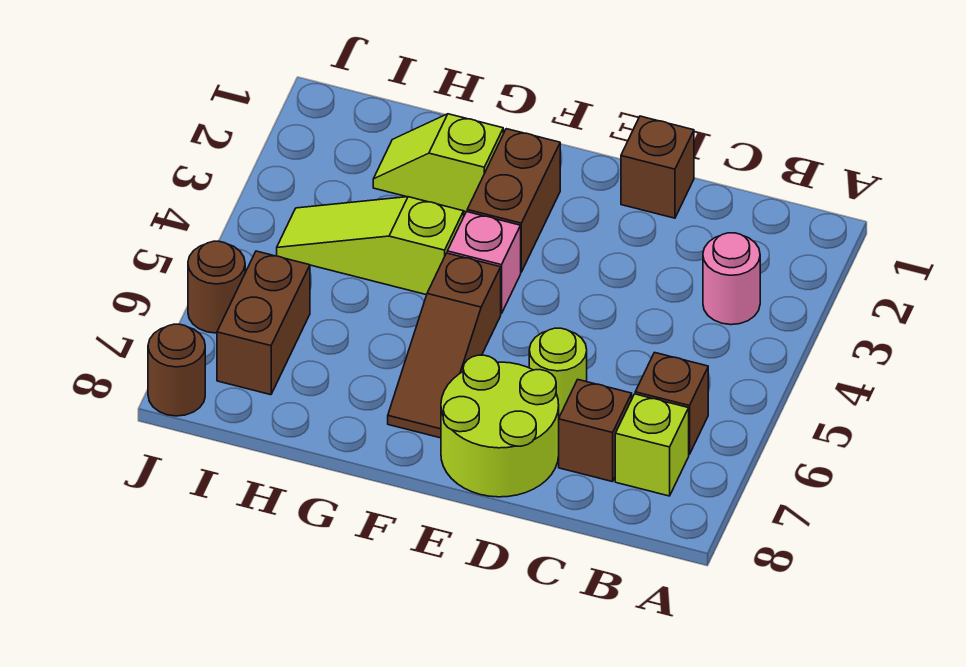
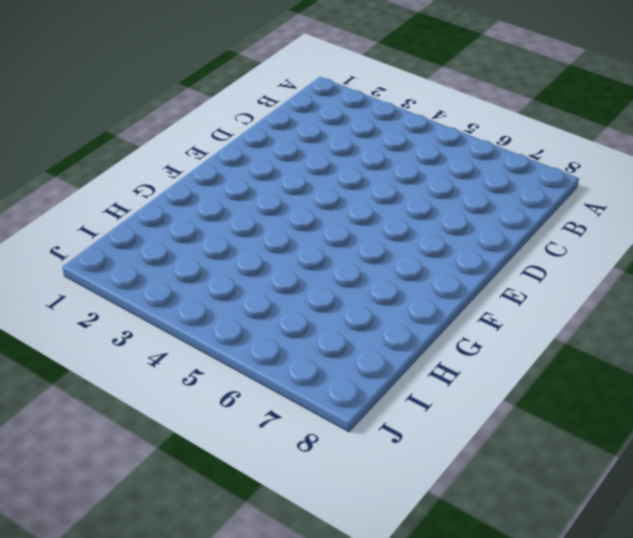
none -> pink 1x1 round brick [703,233,760,325]
none -> brown 1x1 brick [635,353,708,454]
none -> lime 1x1 brick [615,394,689,496]

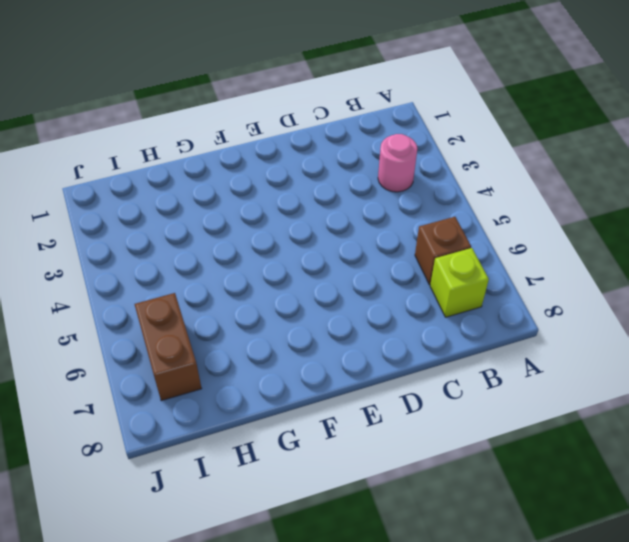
none -> brown 1x1 brick [559,380,632,482]
none -> brown 1x1 brick [621,116,694,218]
none -> lime 1x1 round brick [529,328,587,417]

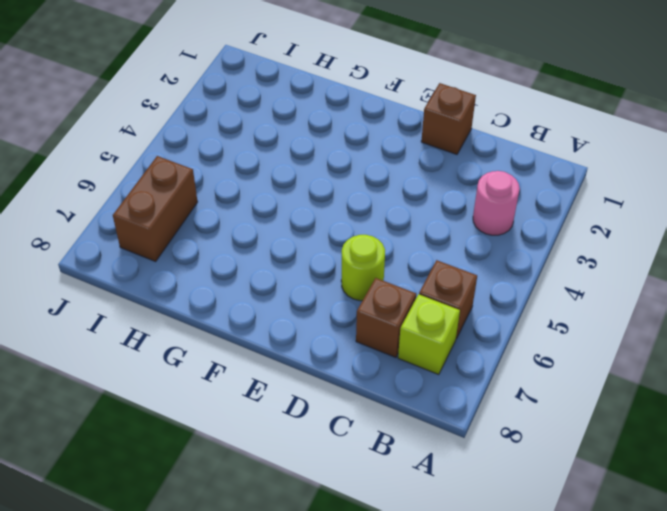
none -> lime 2x2 round brick [441,355,559,497]
none -> brown 1x2 brick [467,129,560,272]
none -> pink 1x1 brick [447,212,521,314]

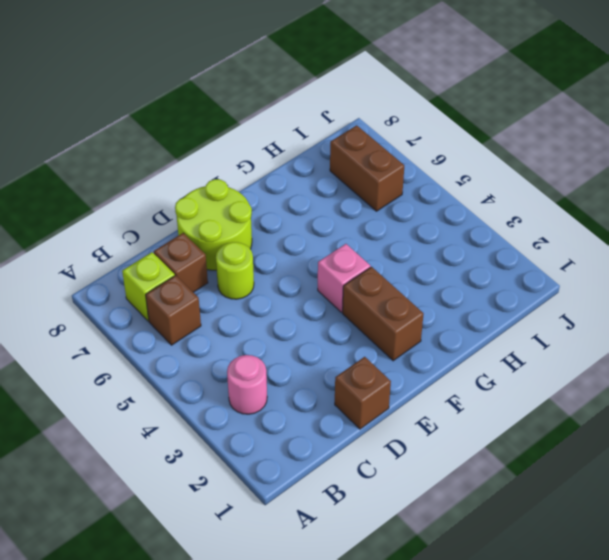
none -> brown 1x3 slope [388,253,501,438]
none -> lime 1x2 slope [373,114,503,212]
none -> lime 1x3 slope [277,197,464,295]

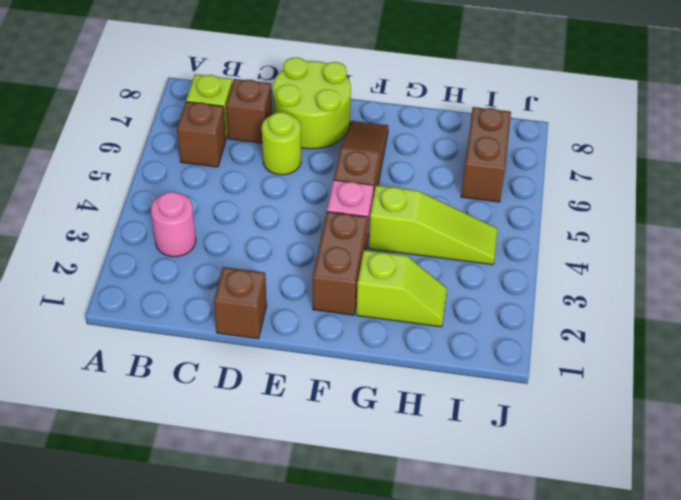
none -> brown 1x1 round brick [188,241,245,333]
none -> brown 1x1 round brick [148,324,205,416]

